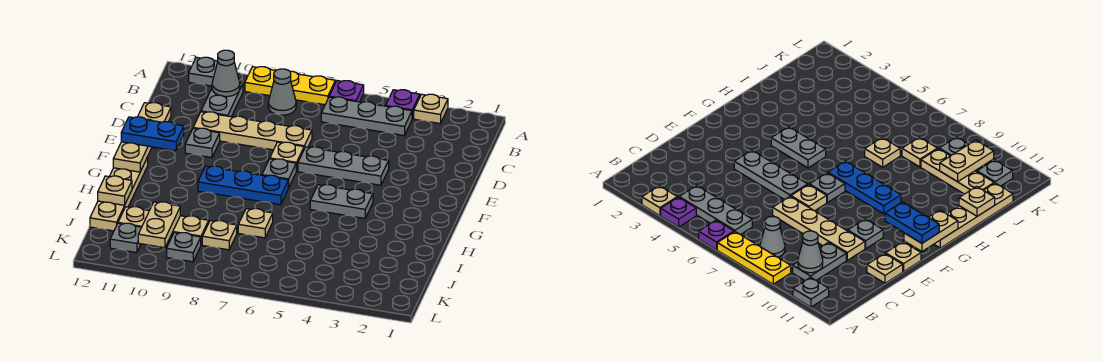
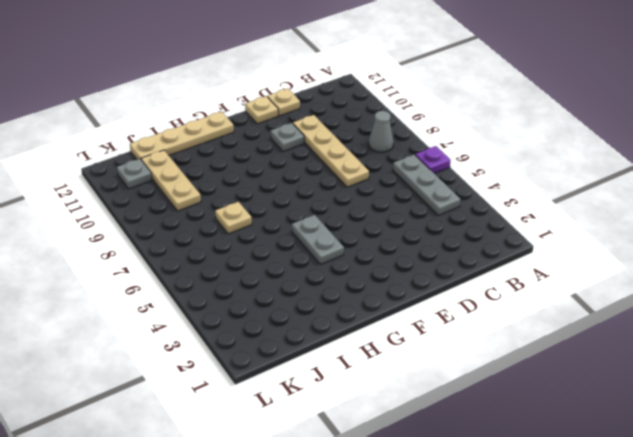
none -> tan 1x1 plate [414,94,448,123]
none -> purple 1x1 plate [386,90,420,118]
none -> yellow 1x3 plate [245,67,335,105]

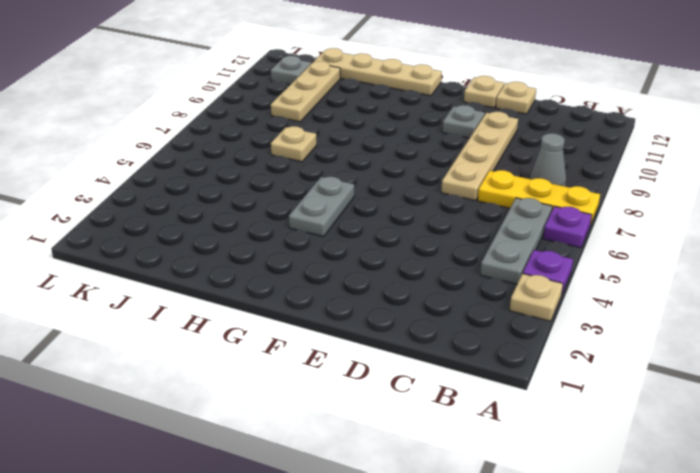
yellow 1x3 plate [478,170,600,225] -> yellow 1x3 plate turned to [245,67,335,105]
none -> grey 1x1 plate [189,57,218,86]
none -> grey 1x2 plate [201,83,243,117]
none -> grey 1x3 plate [298,147,389,185]

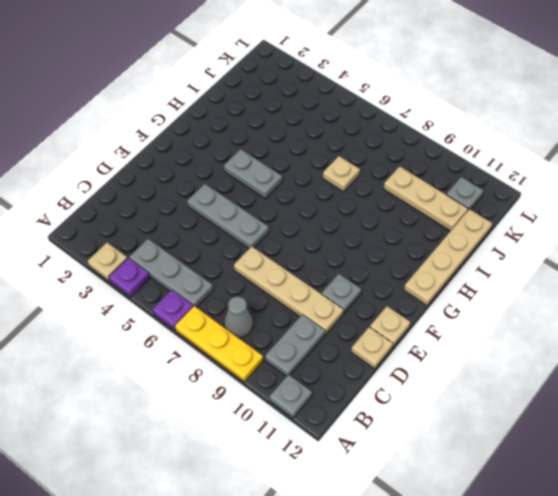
none -> tan 1x1 plate [270,142,304,171]
none -> grey 1x1 plate [262,159,296,188]
none -> blue 1x3 plate [198,166,288,205]

